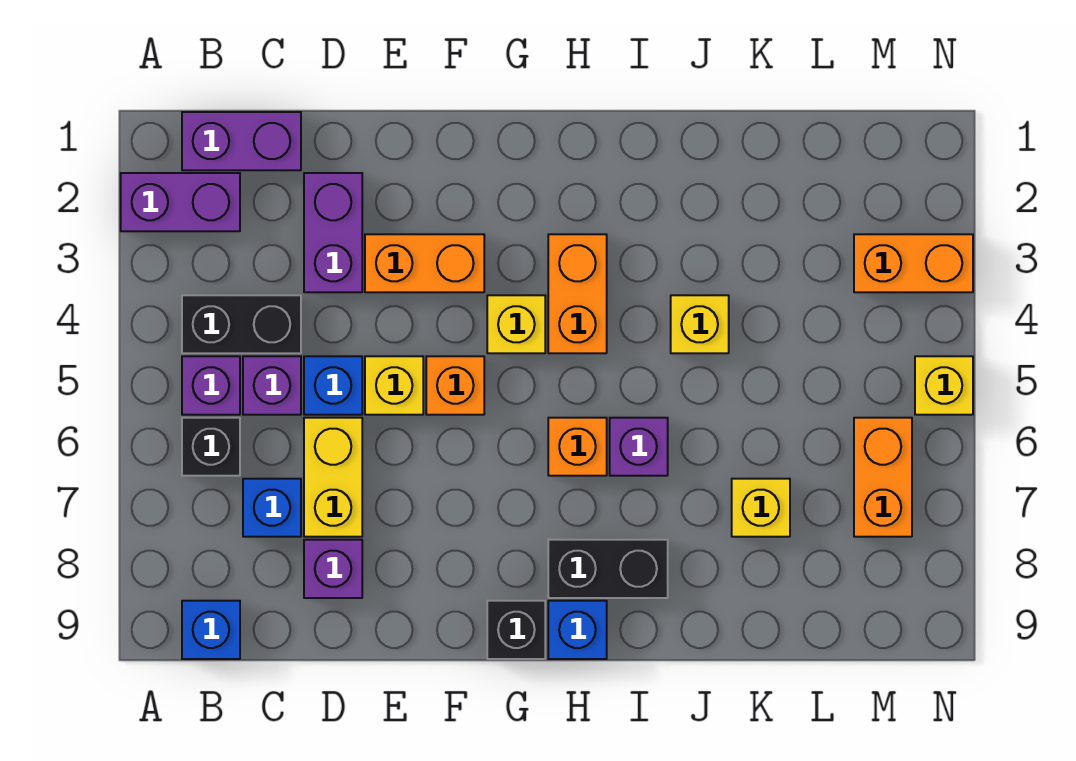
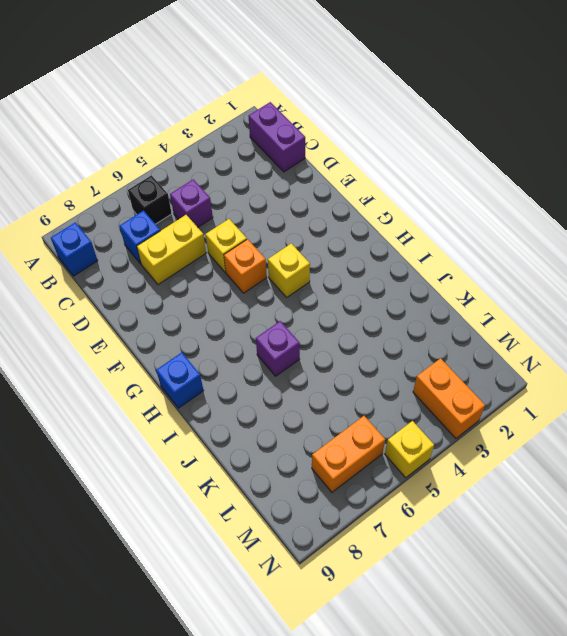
none -> purple 1x2 brick [121,173,240,231]
none -> black 1x2 brick [182,295,301,353]
none -> purple 1x1 brick [182,356,240,415]

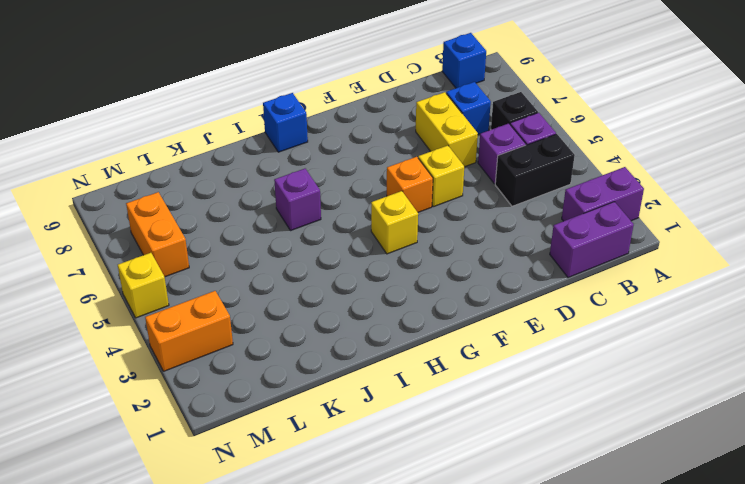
none -> purple 1x2 brick [304,173,362,292]
none -> blue 1x1 brick [304,356,362,415]
none -> purple 1x1 brick [304,540,362,598]

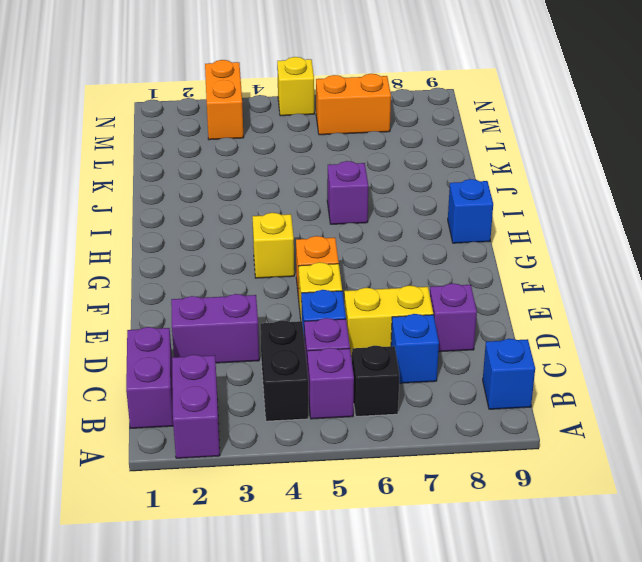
none -> orange 1x2 brick [365,234,484,292]
none -> black 1x1 brick [487,601,545,659]
none -> orange 1x2 brick [548,234,607,353]

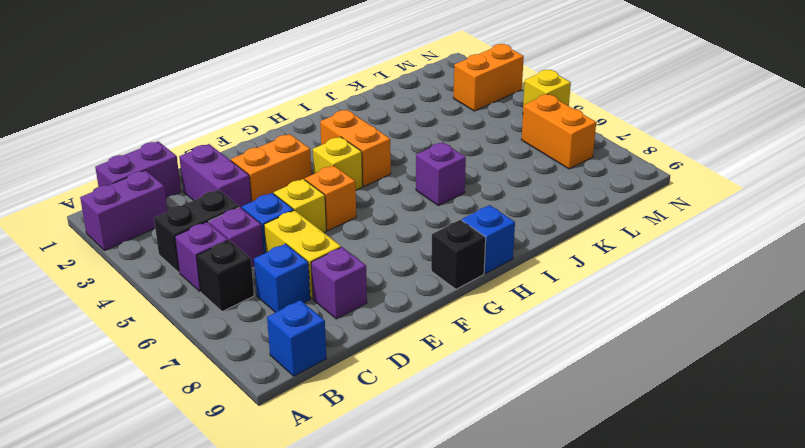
none -> orange 1x1 brick [548,418,607,476]
none -> black 1x2 brick [548,540,668,598]
none -> yellow 1x1 brick [671,295,729,353]

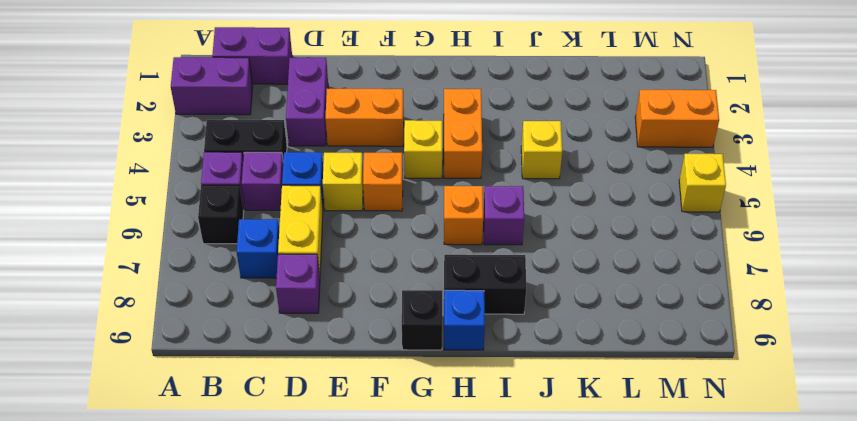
none -> blue 1x1 brick [182,601,240,659]
none -> yellow 1x1 brick [732,479,790,537]
none -> orange 1x2 brick [854,418,912,537]

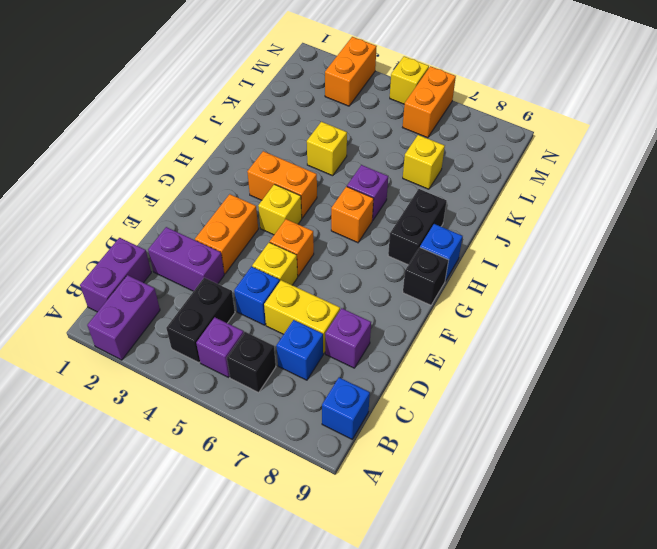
orange 1x2 brick [403,66,456,138] -> orange 1x2 brick turned to [854,418,912,537]
none -> purple 1x1 brick [243,356,301,415]

